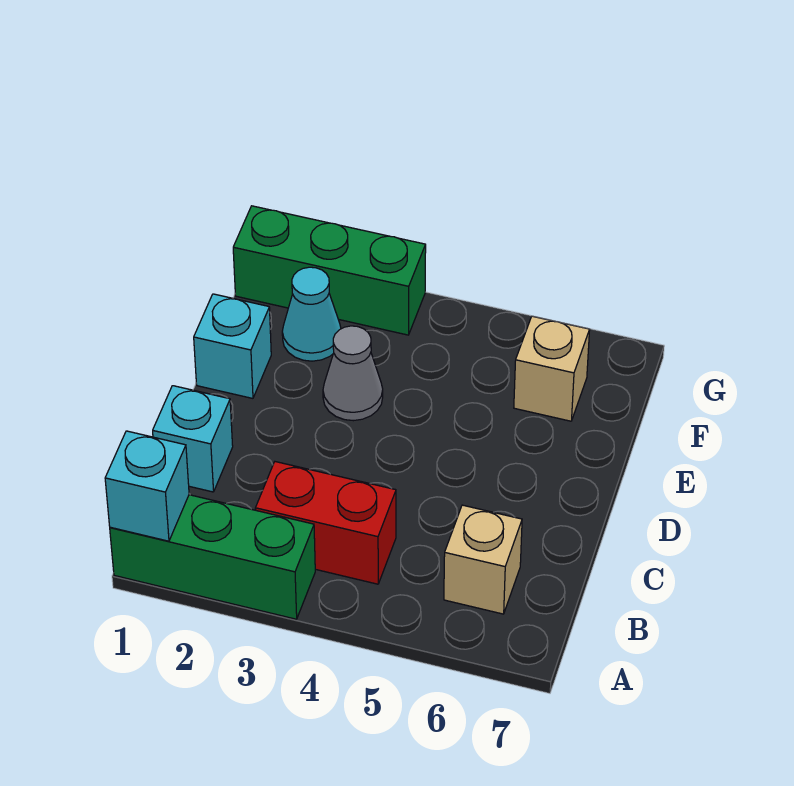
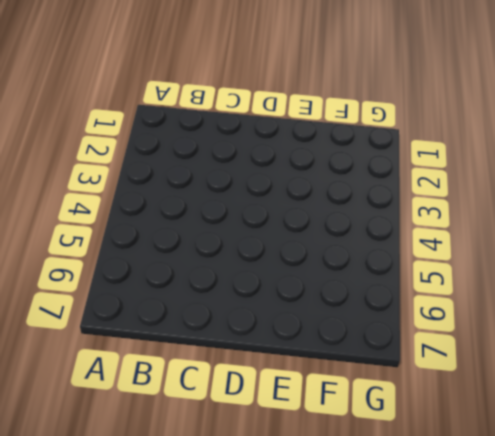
none -> green 1x3 brick [110,495,315,619]
none -> red 1x2 brick [255,462,396,584]

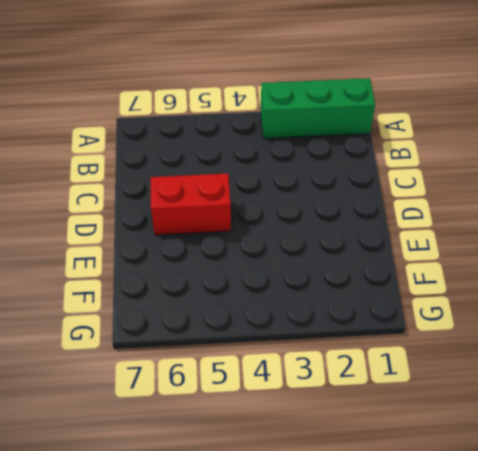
red 1x2 brick [151,173,231,235] -> red 1x2 brick moved to [255,462,396,584]
none -> tan 1x1 brick [444,505,522,614]
none -> cyan 1x1 brick [153,386,233,492]

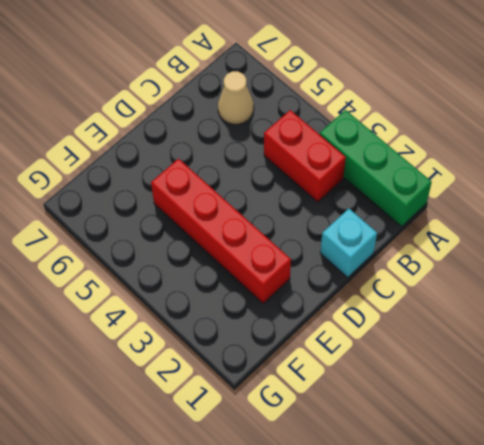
tan 1x1 cone [218,71,254,124] -> tan 1x1 brick [444,505,522,614]
red 1x4 brick [151,159,291,304] -> grey 1x1 cone [323,326,383,421]
none -> cyan 1x1 brick [194,294,271,398]
none -> cyan 1x1 cone [282,267,341,361]

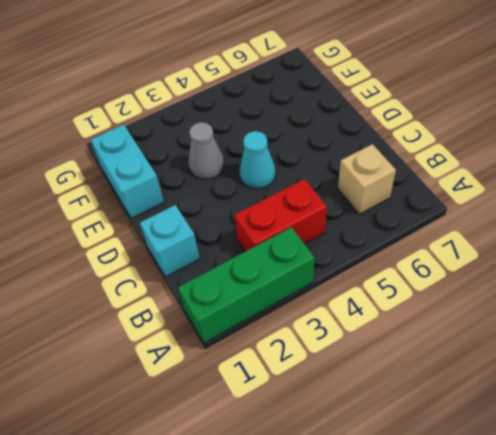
cyan 1x1 cone [239,131,275,189] -> cyan 1x1 cone moved to [282,267,341,361]
cyan 1x2 brick [91,125,164,219] -> cyan 1x1 brick [194,294,271,398]
none -> tan 1x1 brick [514,316,590,421]
none -> green 1x3 brick [233,206,426,335]

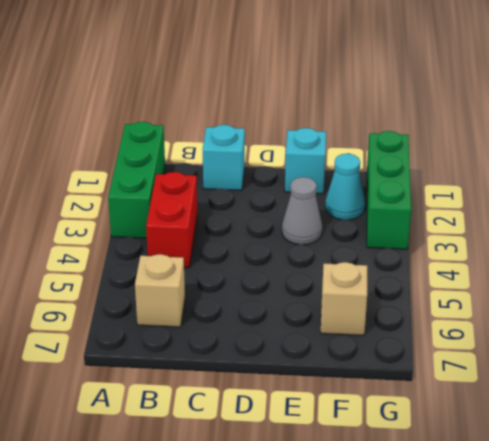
none -> cyan 1x1 brick [105,431,189,541]

